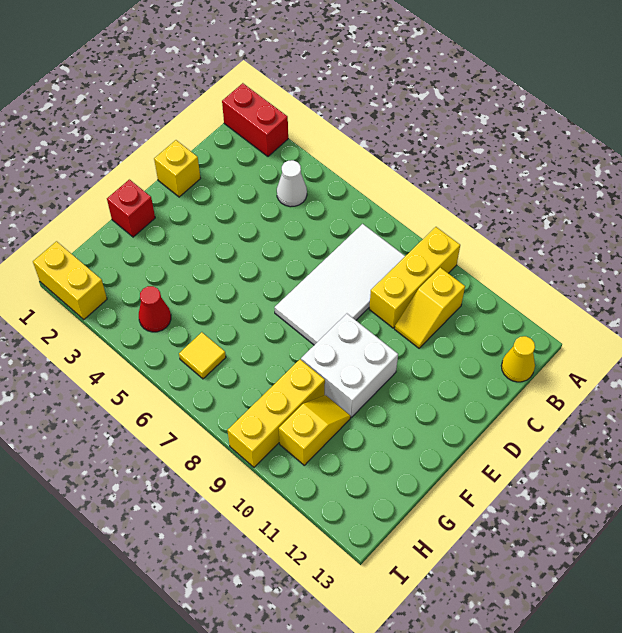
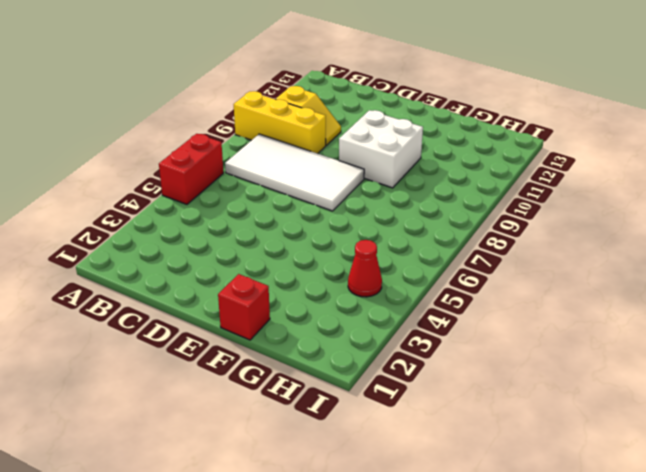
red 1x2 brick [159,134,224,204] -> red 1x2 brick moved to [222,83,288,156]
none -> white 1x1 cone [277,160,307,207]
none -> yellow 1x1 cone [501,336,535,382]
none -> yellow 1x1 brick [154,140,200,197]

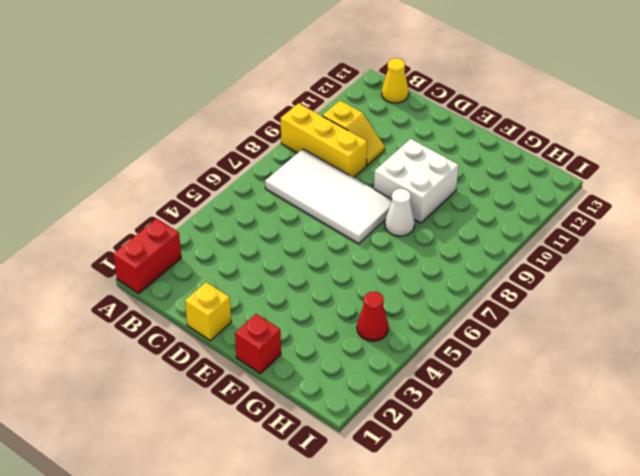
white 1x1 cone [385,189,415,236] -> white 1x1 cone moved to [277,160,307,207]
none -> yellow 1x3 brick [228,359,325,467]
none -> yellow 1x2 slope [279,395,351,465]
none -> yellow 1x1 tile [179,332,226,379]

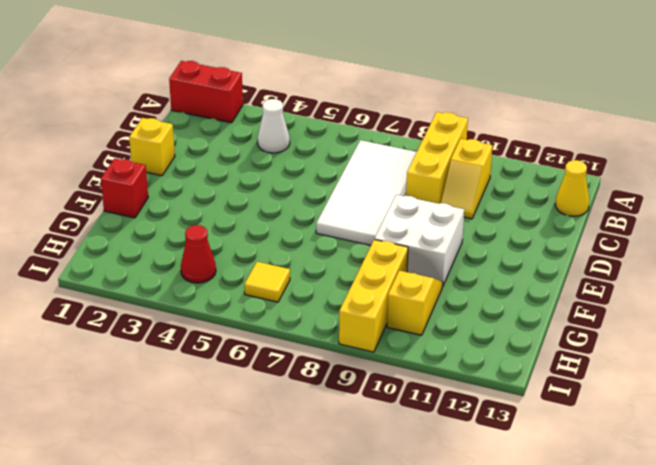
none -> yellow 1x2 brick [33,241,107,319]

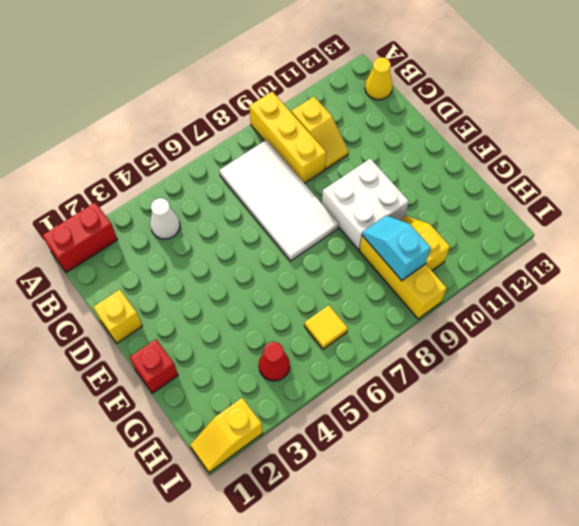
cyan 1x2 slope [362,216,431,281] -> none
yellow 1x2 slope [190,398,263,472] -> yellow 1x2 brick [33,241,107,319]

